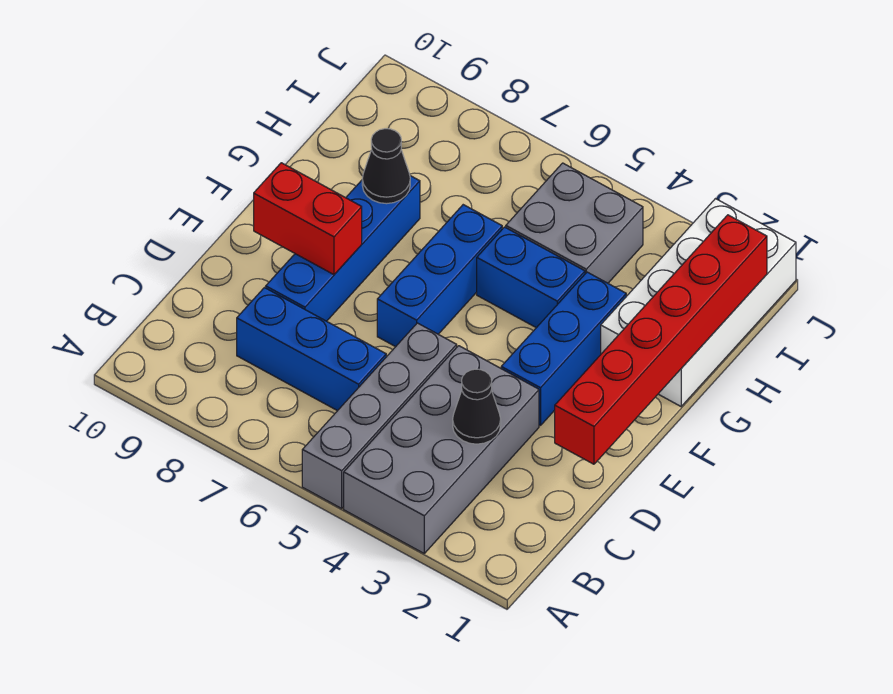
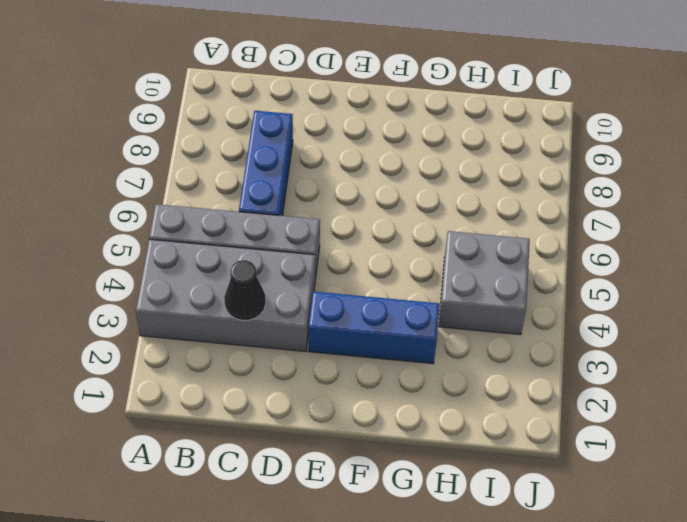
none -> blue 1x4 brick [266,176,420,321]
none -> blue 1x3 brick [377,205,502,347]
none -> white 2x4 brick [601,199,796,406]

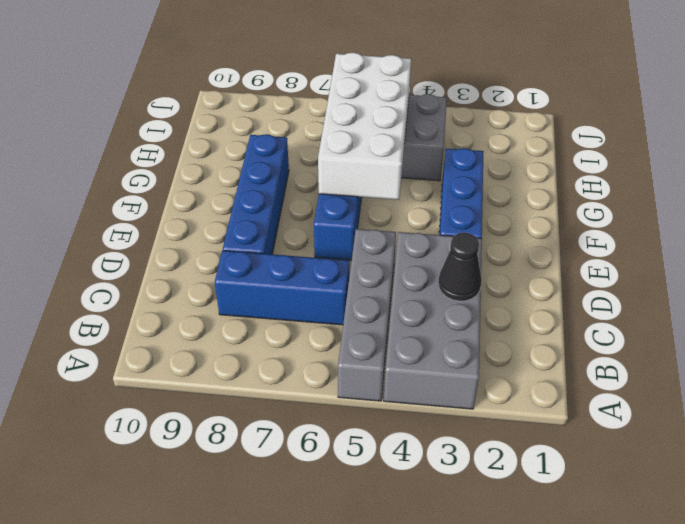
white 2x4 brick [318,52,411,200] -> white 2x4 brick moved to [601,199,796,406]
none -> blue 1x2 brick [477,227,585,328]
none -> red 1x6 brick [555,215,767,464]
none -> red 1x2 brick [254,163,362,275]

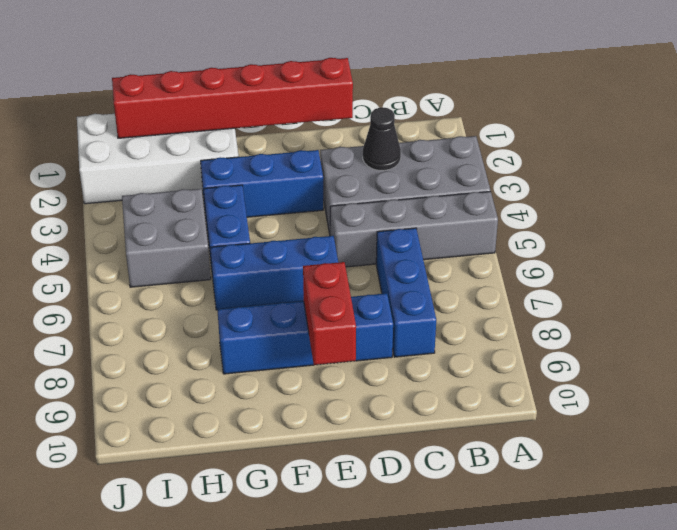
none -> black 1x1 cone [362,129,410,204]

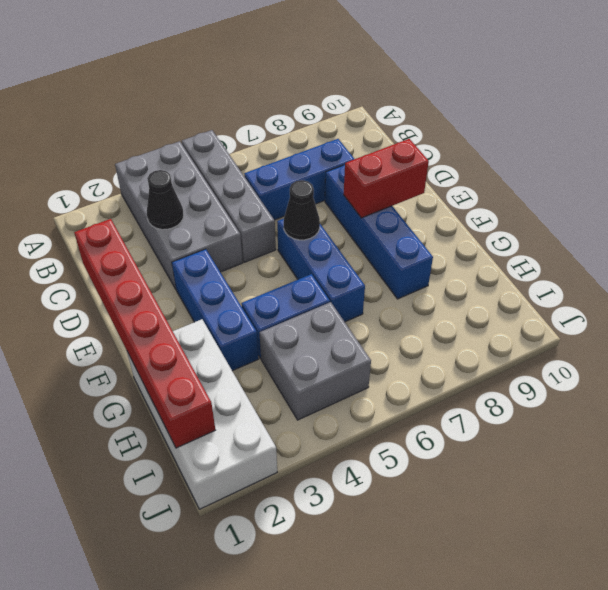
black 1x1 cone [284,180,320,240] -> black 1x1 cone moved to [362,129,410,204]

